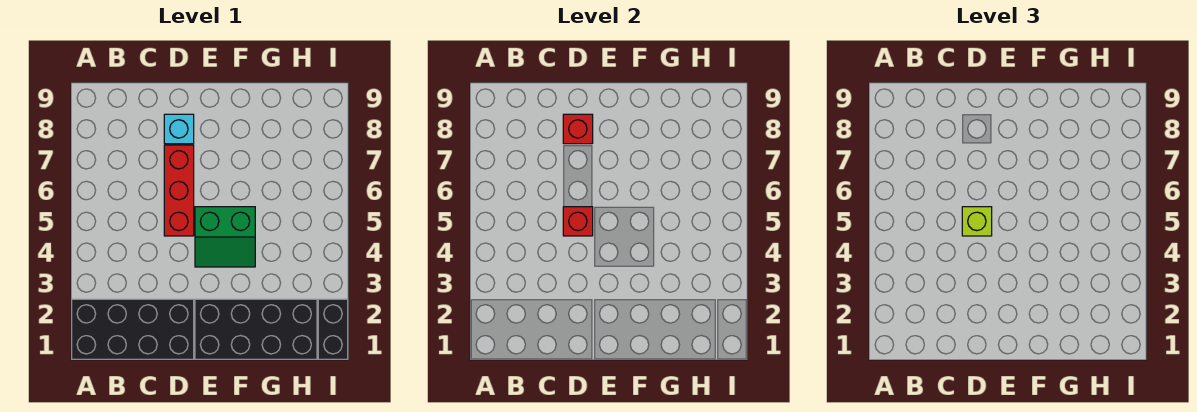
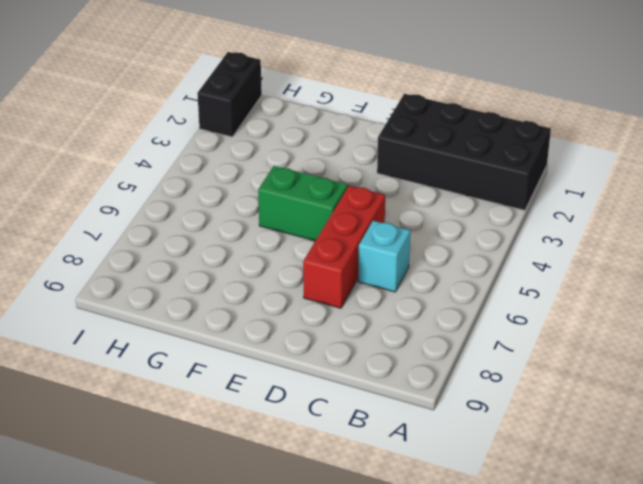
cyan 1x1 brick [358,221,410,292] -> cyan 1x1 brick moved to [164,114,194,144]
none -> black 2x4 brick [195,299,317,359]
none -> red 1x1 brick [563,207,593,236]

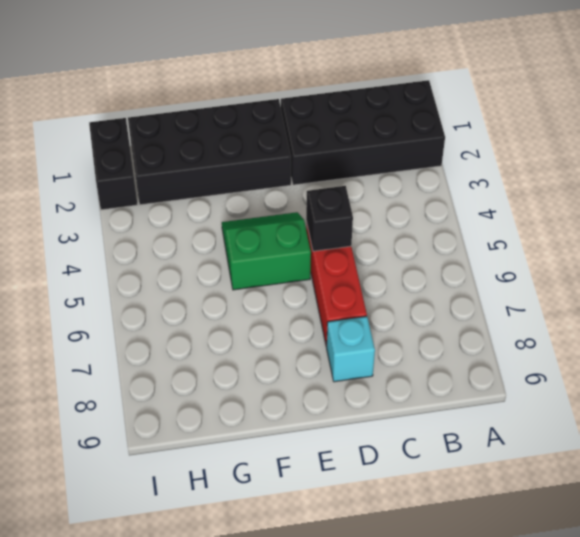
black 1x1 brick [306,186,353,251] -> red 1x1 brick [563,207,593,236]
none -> red 1x1 brick [563,114,593,144]
none -> lime 1x1 brick [962,207,992,236]

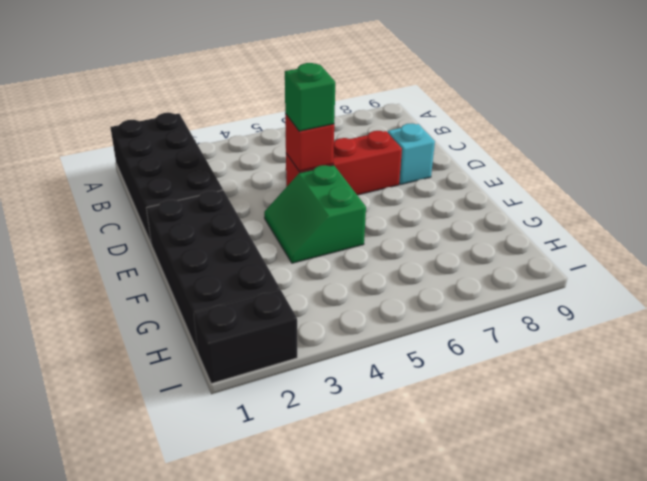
green 1x1 brick [285,63,335,131] -> lime 1x1 brick [962,207,992,236]
none -> red 1x1 brick [563,114,593,144]

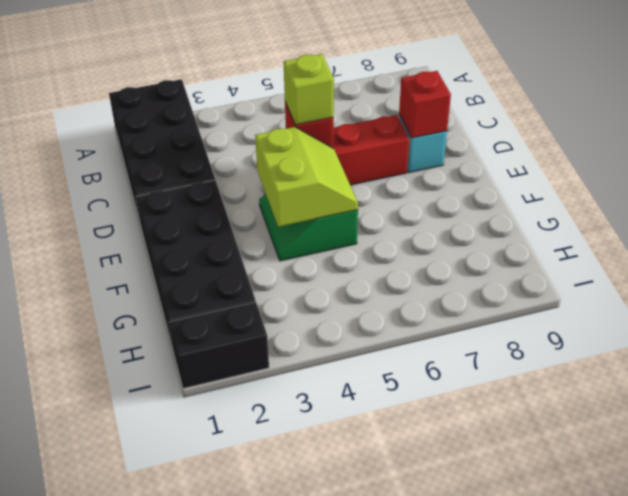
lime 2x2 slope [255,127,358,227] -> none

